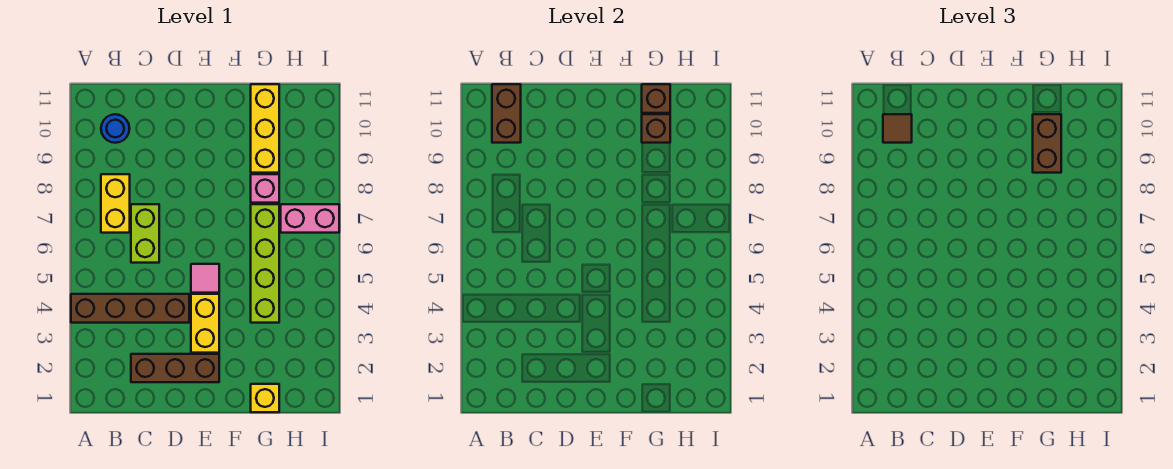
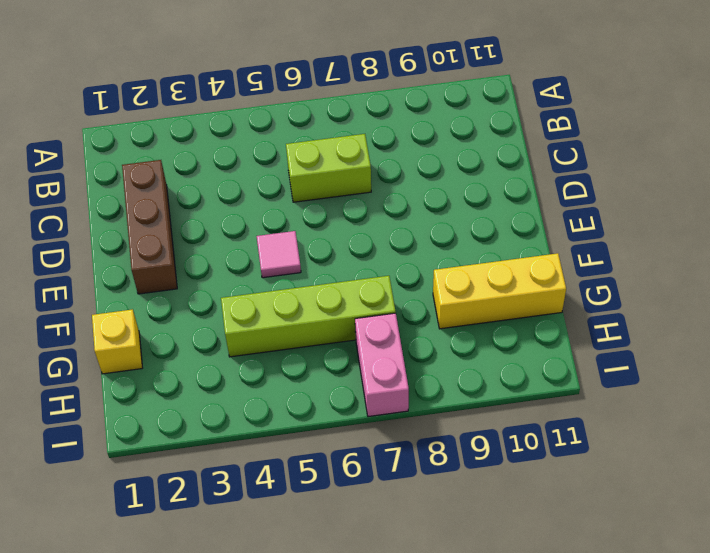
none -> brown 1x4 brick [71,294,189,323]
none -> yellow 1x2 brick [101,174,130,233]
none -> blue 1x1 round brick [101,114,130,143]

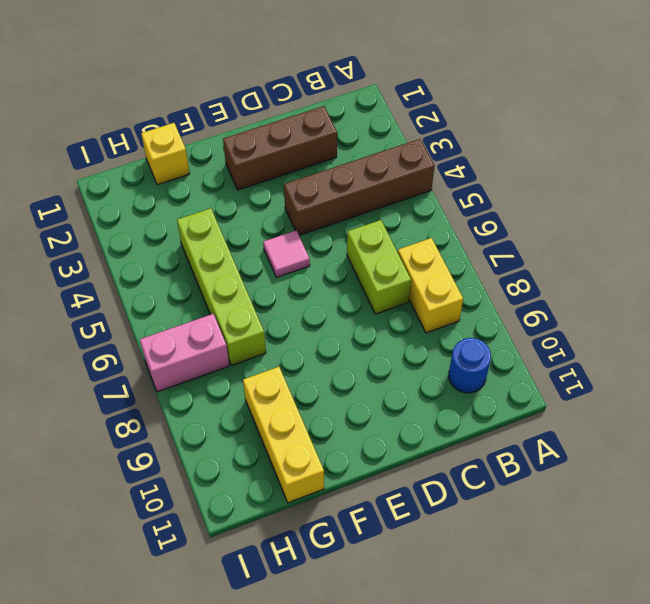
none -> yellow 1x2 brick [191,294,219,353]
none -> pink 1x1 brick [251,174,279,203]
none -> brown 1x2 brick [492,84,521,143]

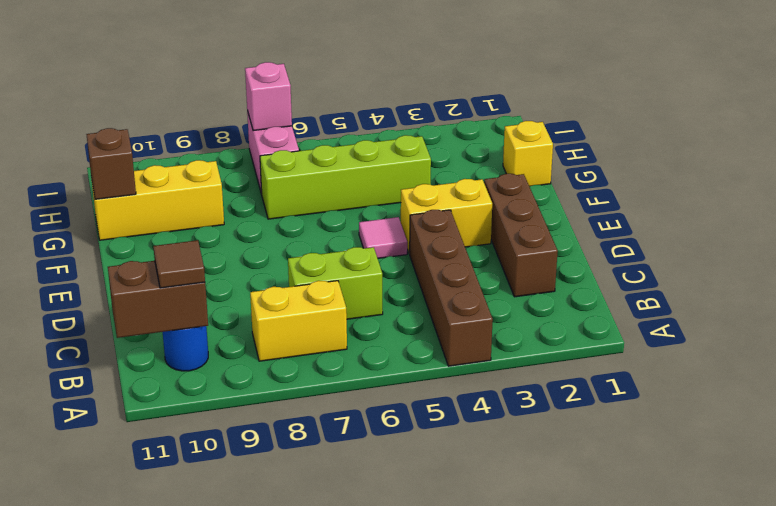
pink 1x1 brick [245,62,292,131] -> pink 1x1 brick moved to [251,174,279,203]
none -> brown 1x1 brick [642,114,670,143]
none -> brown 1x2 brick [1033,114,1061,173]

